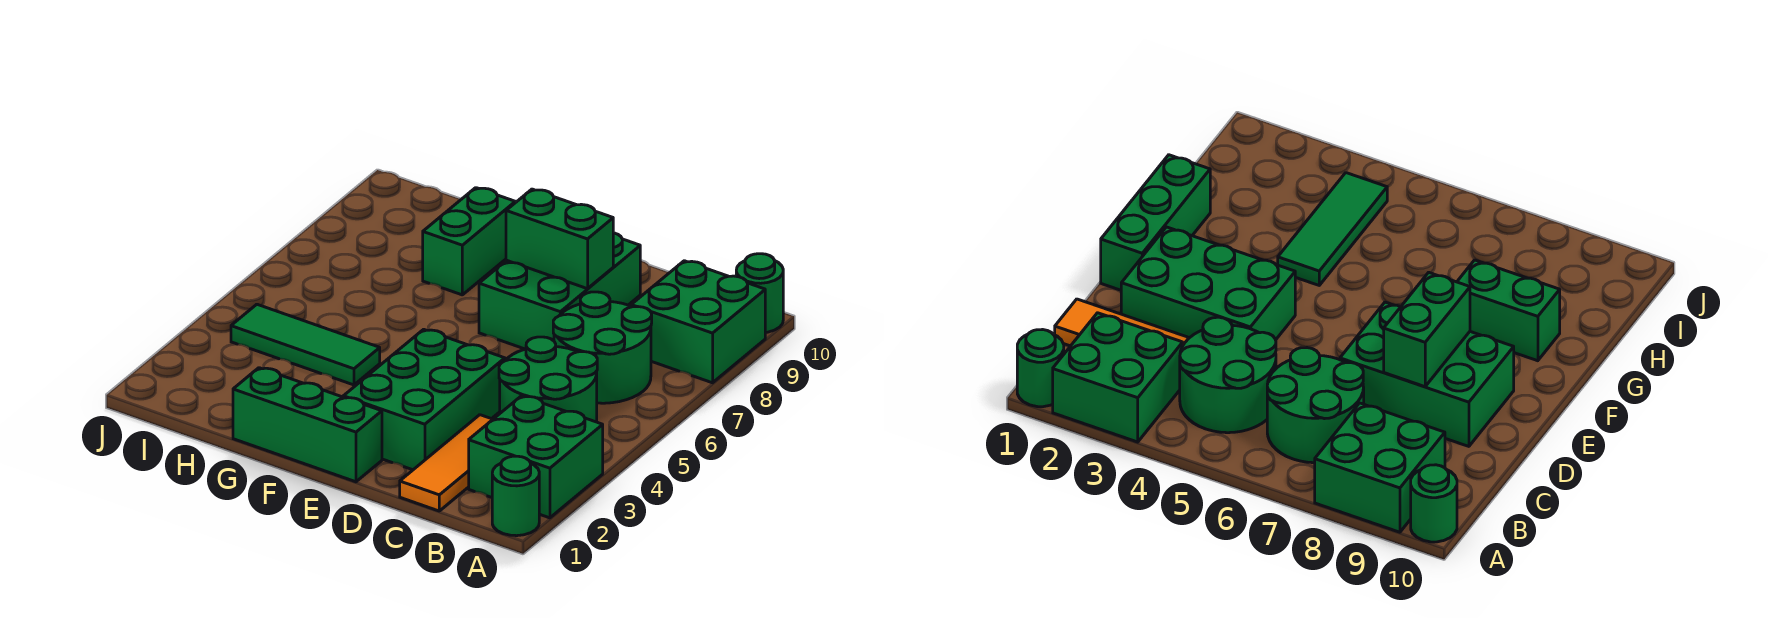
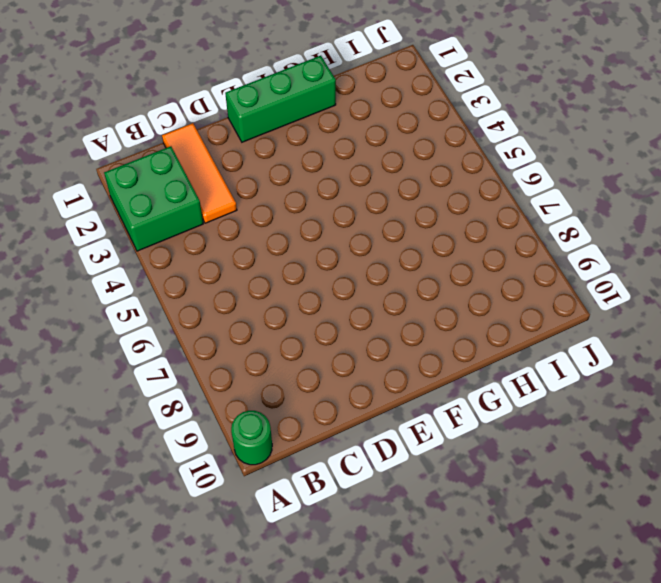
none -> green 1x1 round brick [492,456,539,536]
none -> green 2x2 brick [631,261,765,383]
none -> green 2x2 round brick [499,337,597,422]

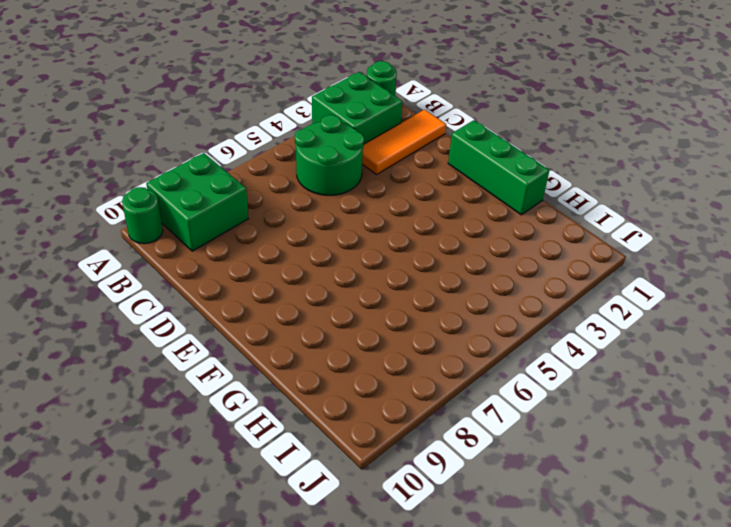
none -> green 2x2 round brick [553,292,652,403]
none -> green 2x3 brick [343,329,505,470]
none -> green 2x3 brick [479,233,640,349]

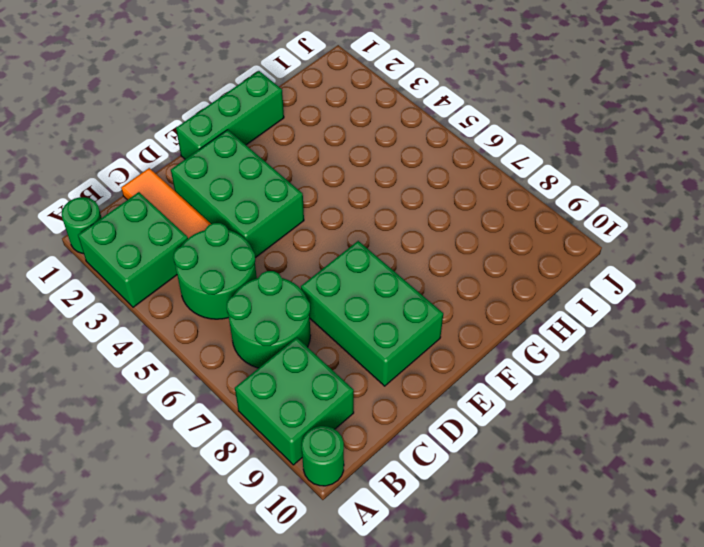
none -> green 1x3 tile [231,304,380,385]
none -> green 1x2 brick [423,188,515,295]
none -> green 1x2 brick [506,189,613,289]

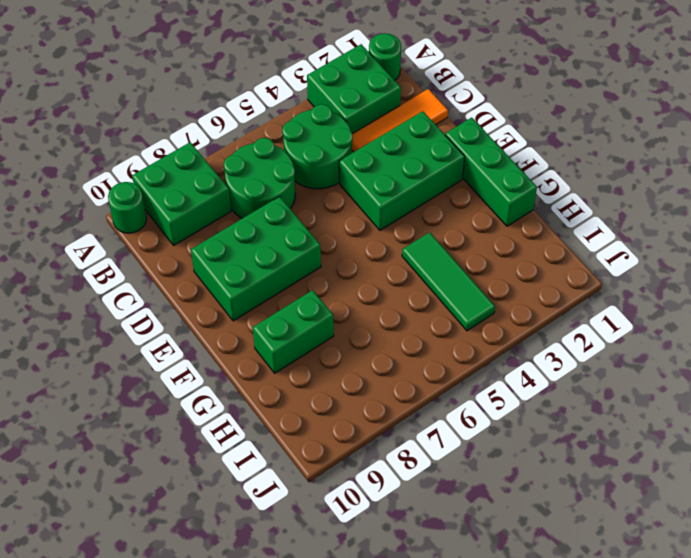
none -> green 1x2 brick [506,189,613,289]

